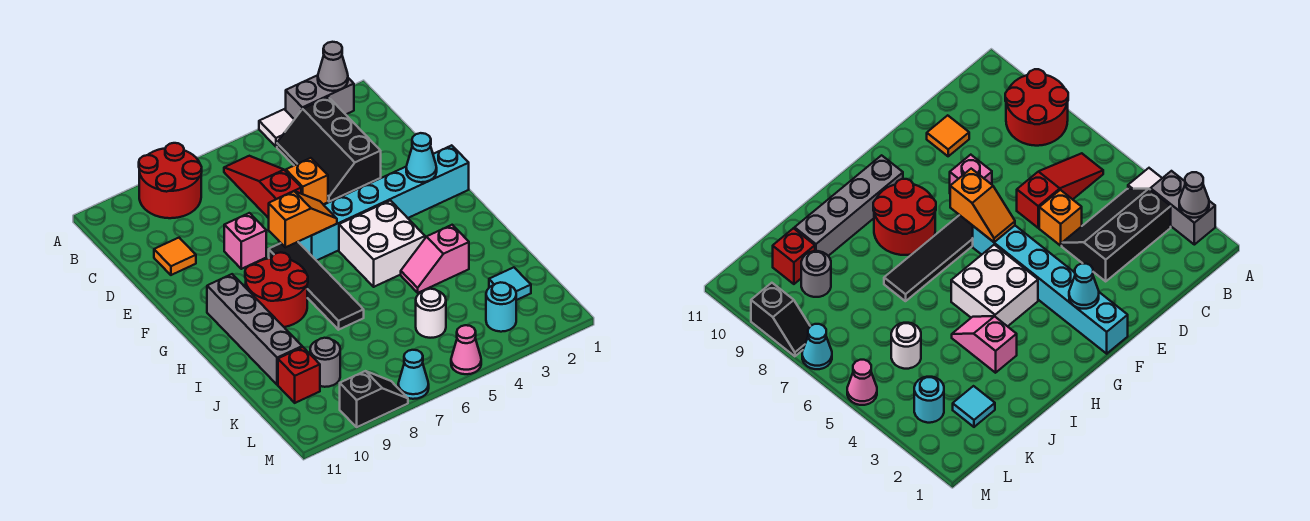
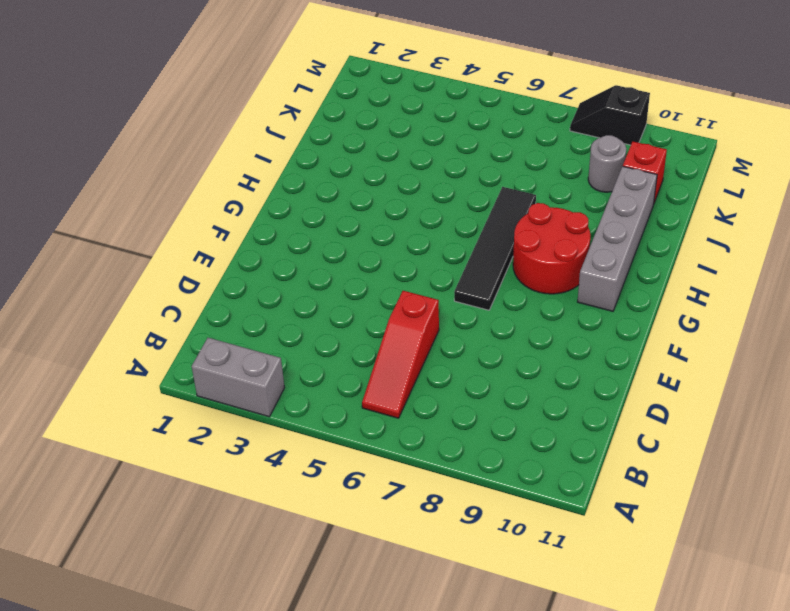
none -> white 1x1 tile [259,109,294,147]
none -> red 2x2 round brick [139,143,202,218]
none -> black 2x3 slope [277,97,381,202]

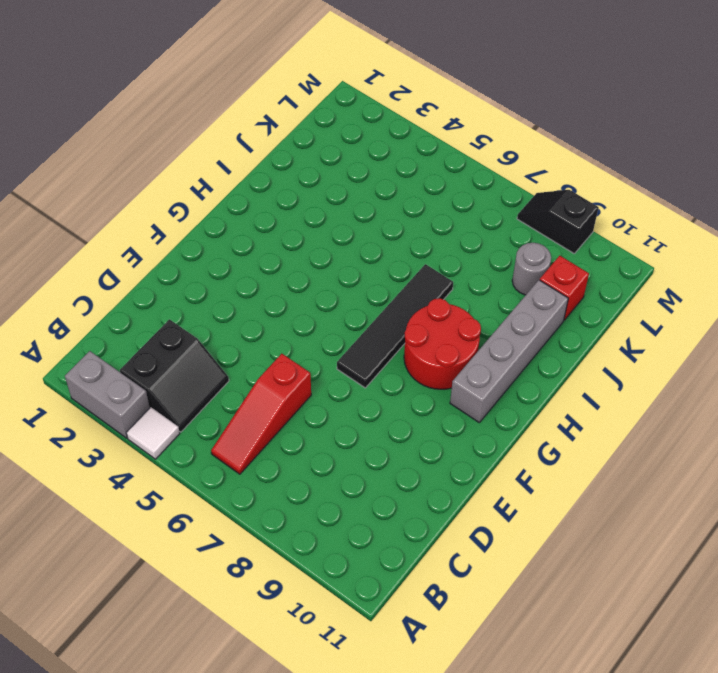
black 2x2 slope [120,319,229,432] -> black 2x3 slope [277,97,381,202]
none -> red 2x2 round brick [139,143,202,218]
none -> orange 1x1 brick [286,158,328,204]
none -> orange 1x1 tile [154,238,196,275]

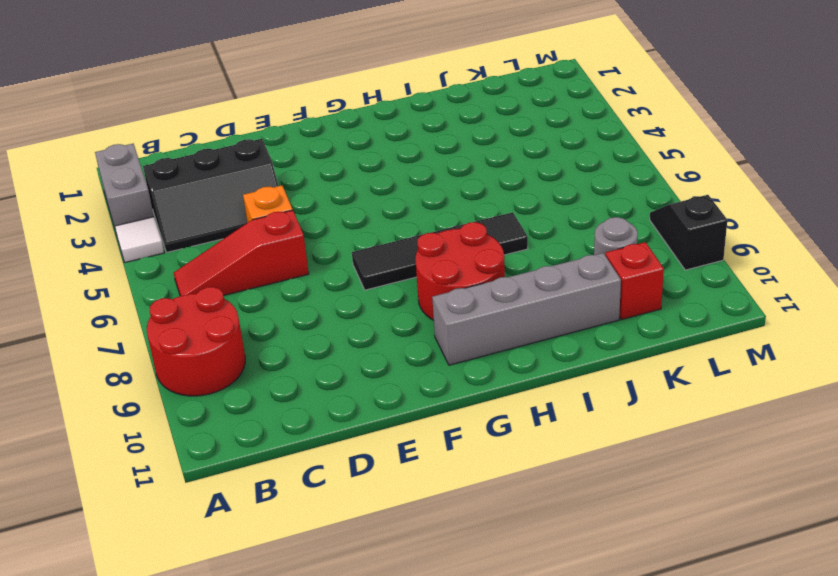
none -> orange 1x1 tile [154,238,196,275]
none -> pink 1x1 brick [224,213,266,269]
none -> cyan 1x6 brick [299,145,469,261]

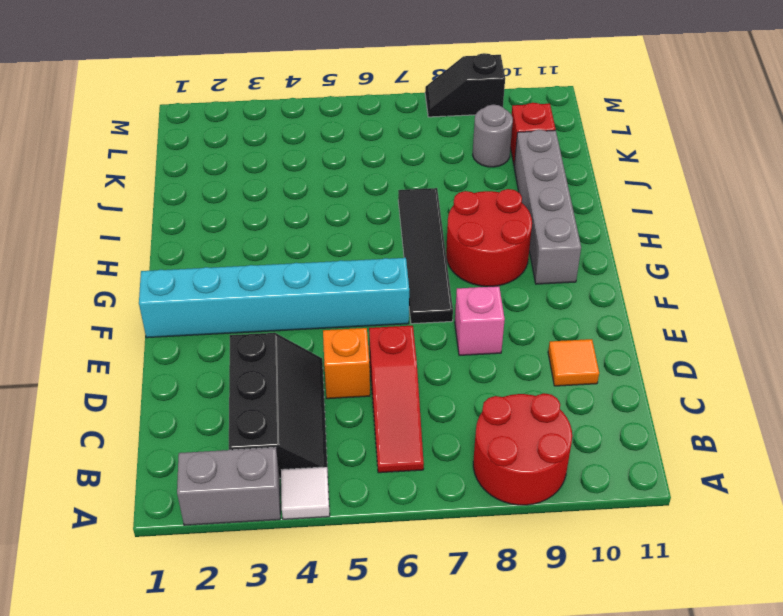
none -> white 2x2 brick [339,200,425,287]
none -> pink 1x2 slope [401,225,469,293]
none -> cyan 1x1 tile [489,267,531,300]

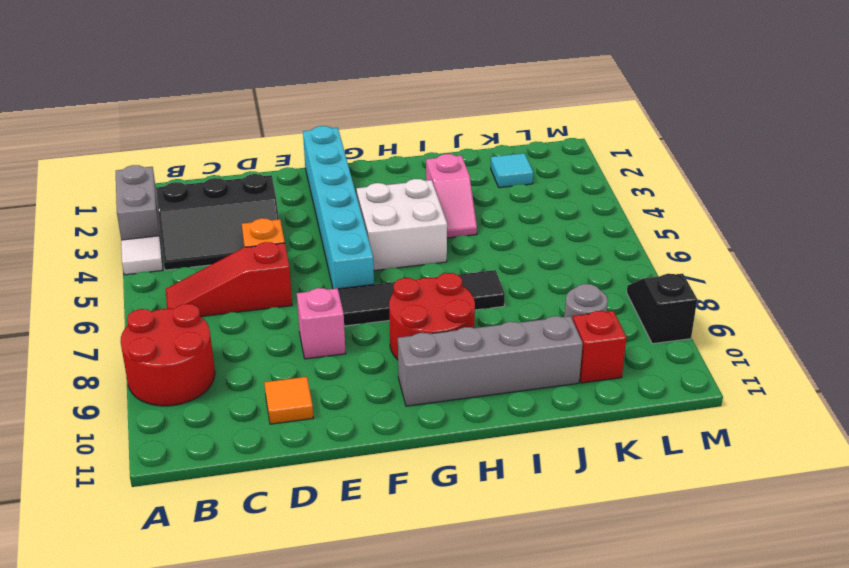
none -> white 1x1 round brick [416,289,446,338]
none -> cyan 1x1 round brick [486,282,516,332]
none -> pink 1x1 cone [451,325,481,374]

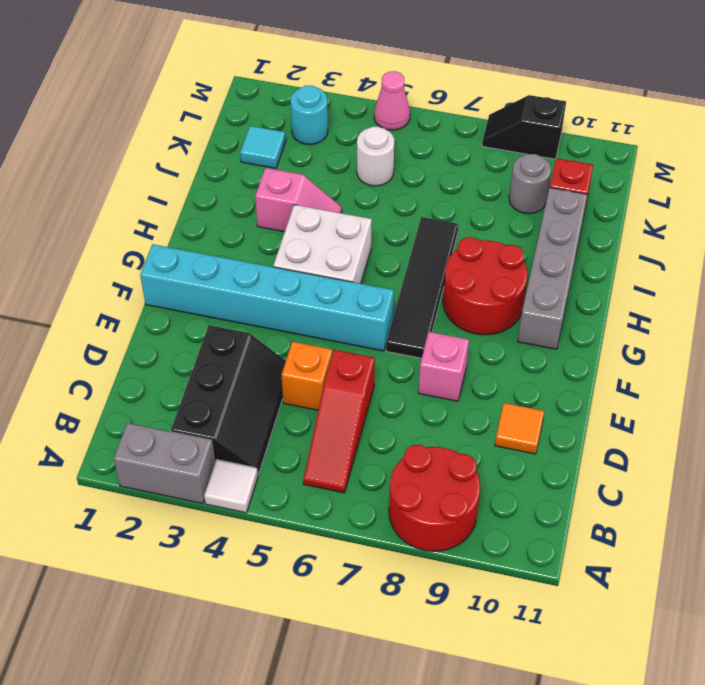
none -> cyan 1x1 cone [398,350,429,399]
none -> grey 1x1 cone [318,42,348,91]
none -> cyan 1x1 cone [406,133,437,182]

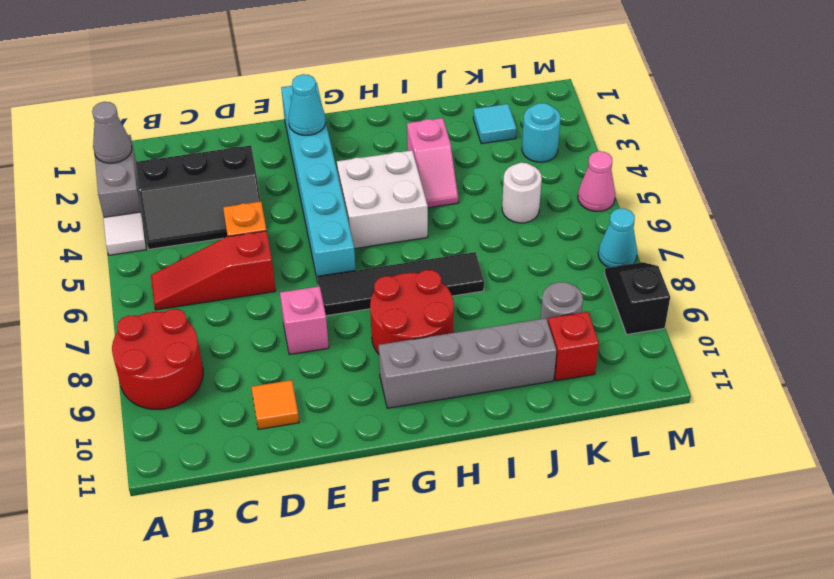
none -> orange 1x2 slope [269,191,337,247]

